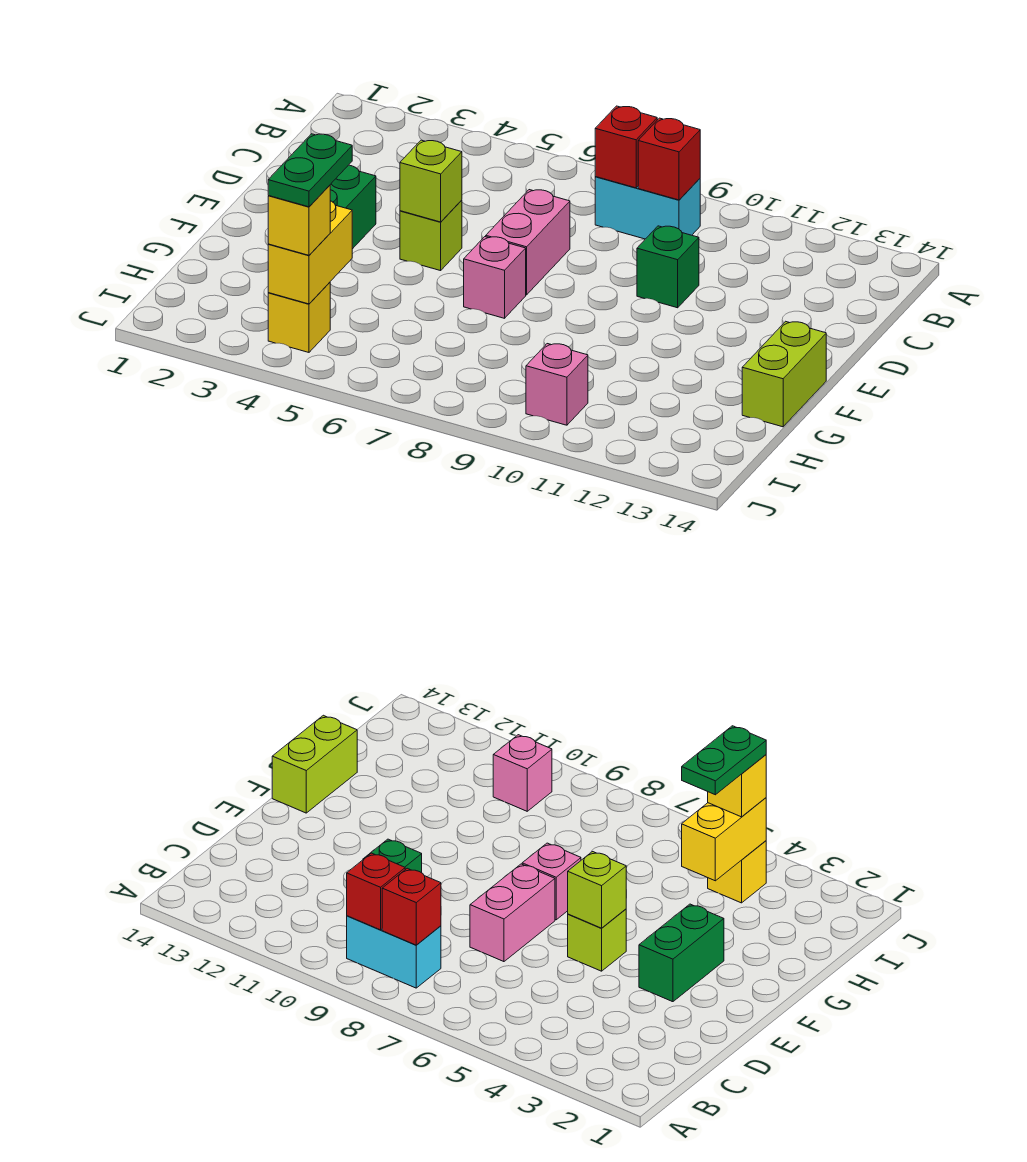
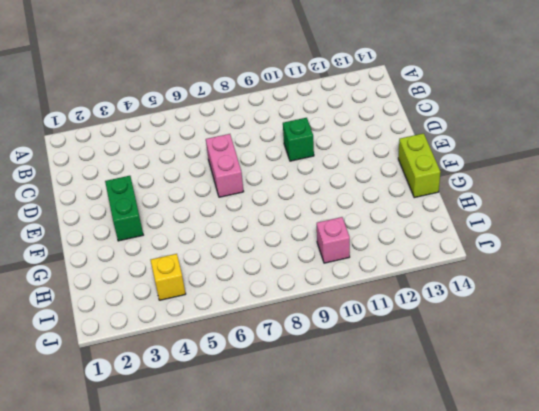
none -> cyan 1x2 brick [595,177,700,239]
none -> lime 1x1 brick [400,200,462,271]
none -> pink 1x1 brick [464,237,526,318]

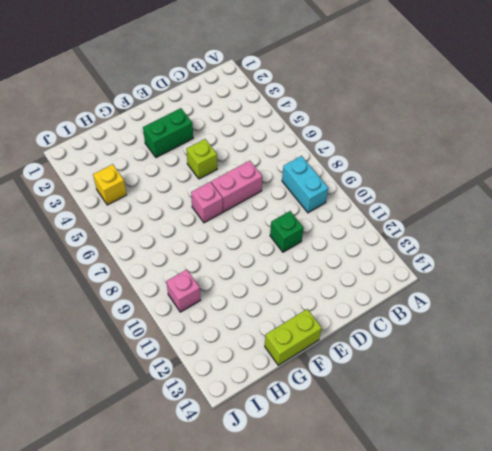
none -> red 1x1 brick [595,106,657,188]
none -> red 1x1 brick [638,118,700,200]
none -> lime 1x1 brick [400,140,462,222]

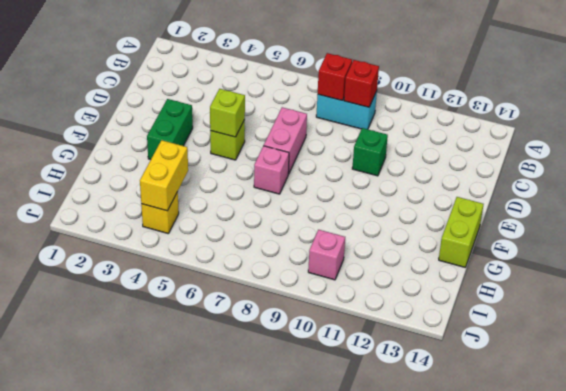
none -> yellow 1x1 brick [268,185,330,255]
none -> green 1x2 plate [268,134,352,207]

